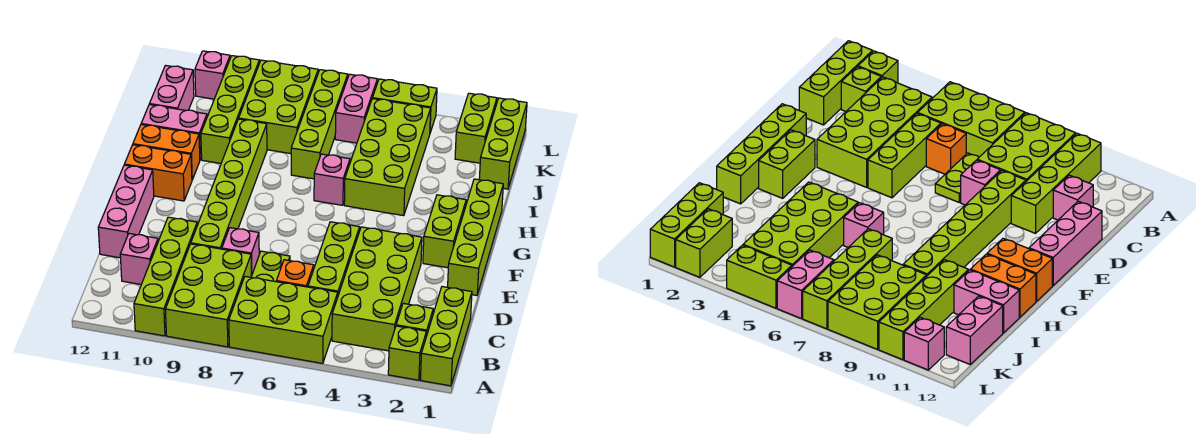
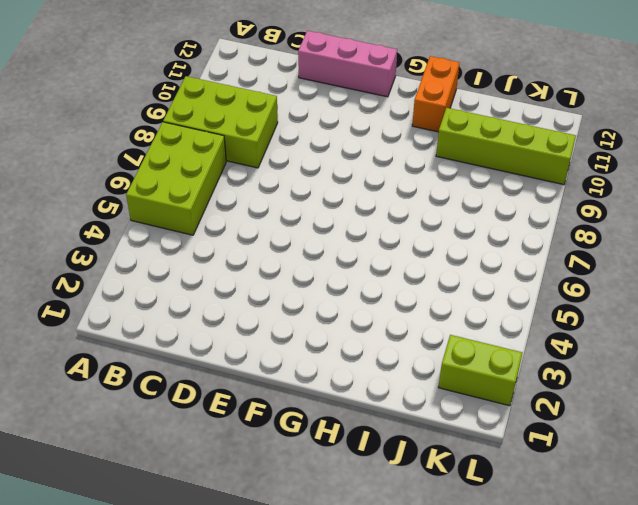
none -> lime 1x3 brick [421,287,472,386]
none -> lime 1x1 brick [388,326,426,380]
none -> lime 1x4 brick [134,217,197,336]
none -> lime 1x1 brick [396,303,433,336]

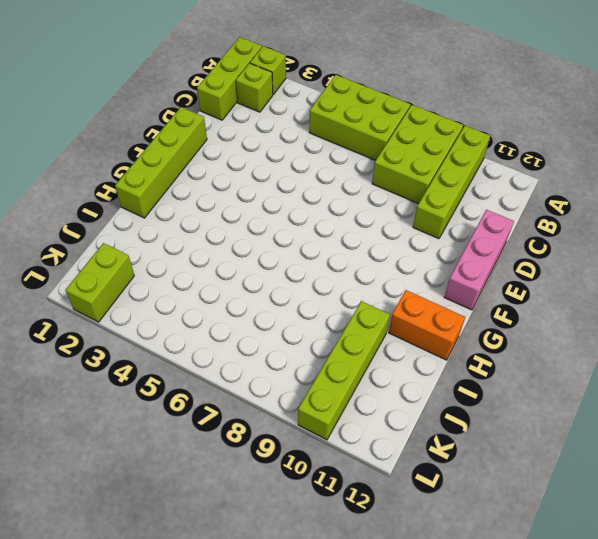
none -> lime 2x4 brick [332,227,422,351]
none -> lime 1x3 brick [308,222,360,295]
none -> orange 1x1 brick [276,260,314,287]
none -> lime 1x2 plate [251,251,290,282]

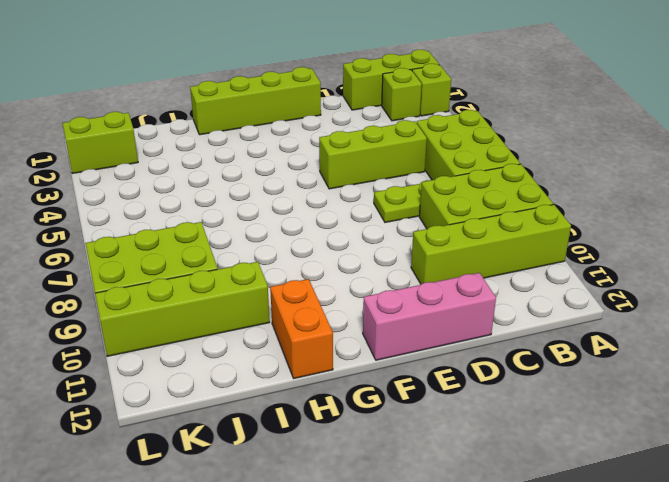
none -> lime 2x4 brick [332,227,422,351]
none -> orange 1x1 brick [276,260,314,287]
none -> pink 1x1 brick [120,234,158,284]
none -> pink 1x1 brick [222,228,259,276]

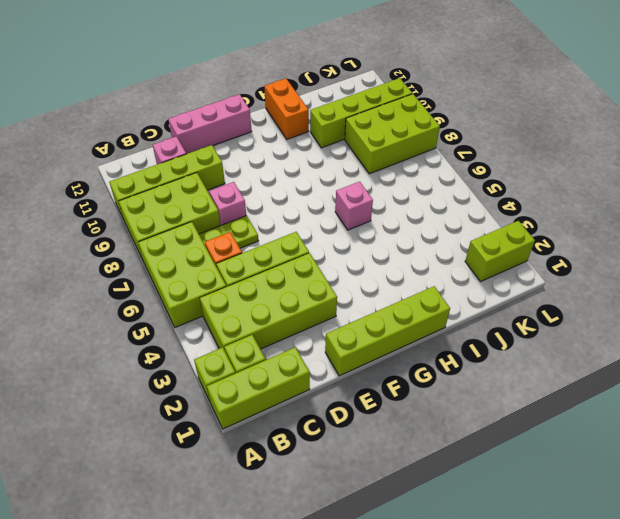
none -> lime 1x6 brick [191,119,267,249]
none -> lime 1x2 brick [423,195,466,268]
none -> orange 1x2 brick [124,145,192,201]
none -> lime 2x4 brick [344,99,431,216]

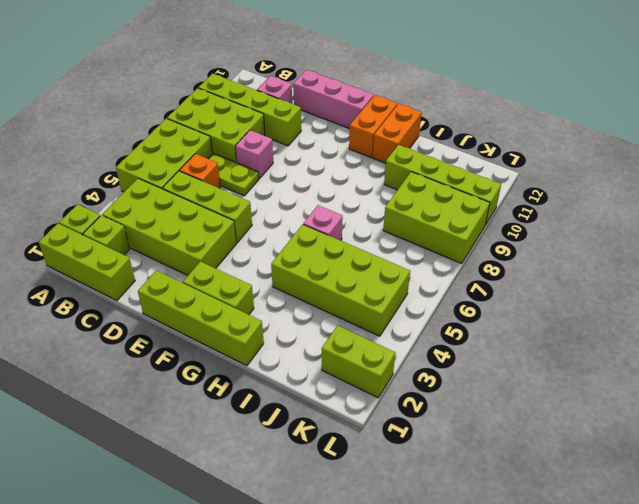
none -> lime 1x6 brick [191,119,267,249]
none -> lime 1x4 brick [291,70,348,179]
none -> pink 1x2 brick [141,105,207,159]
none -> lime 1x3 brick [479,98,527,189]

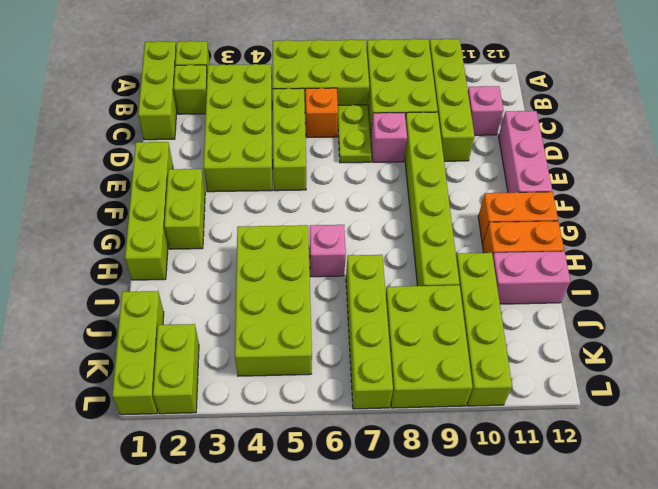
none -> pink 1x2 brick [150,65,194,110]
none -> pink 1x2 brick [335,74,377,143]
none -> lime 1x2 brick [372,79,437,133]
none -> pink 1x1 brick [195,51,230,99]

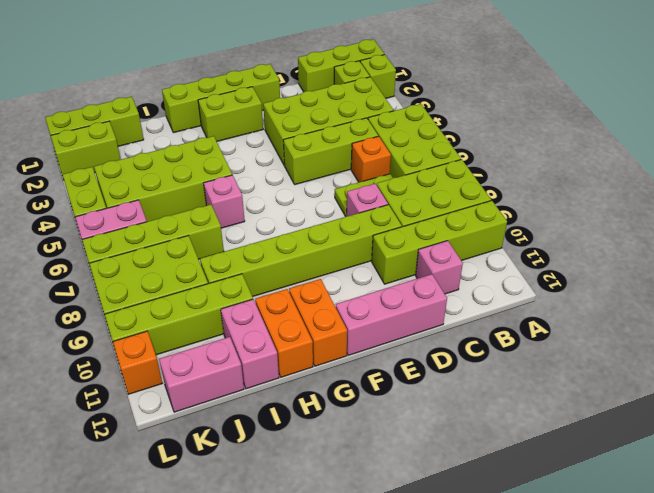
orange 1x1 brick [113,331,162,394] -> pink 1x1 brick [195,51,230,99]

